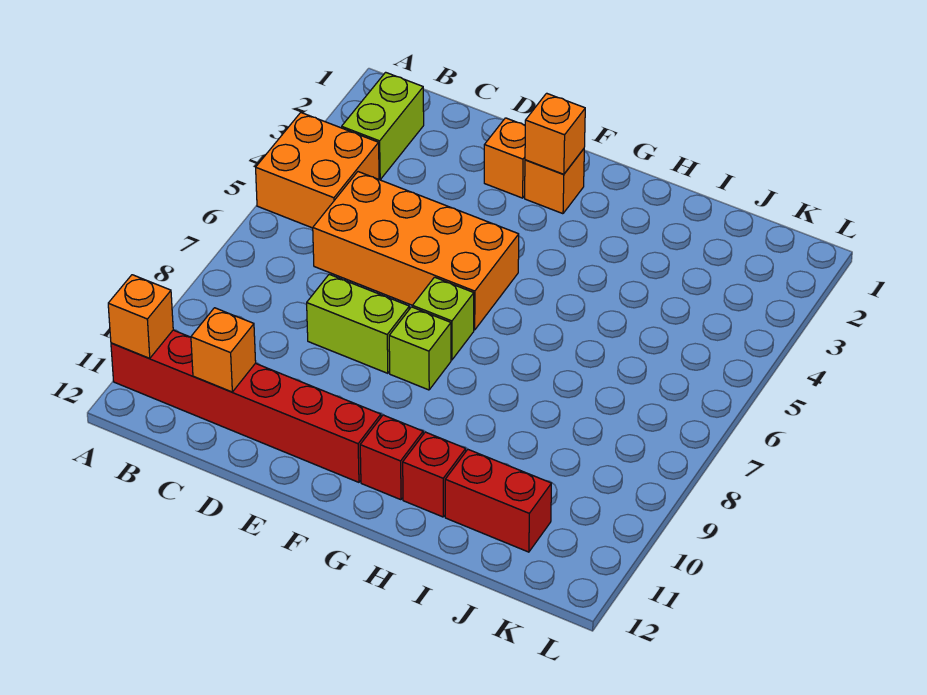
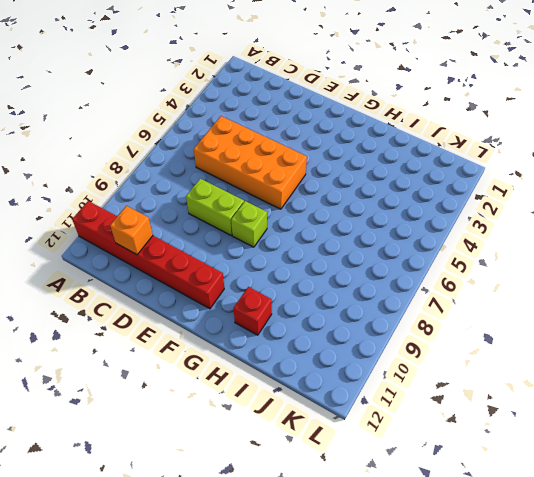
none -> orange 2x2 brick [256,113,379,228]
none -> lime 1x2 brick [342,72,424,180]
none -> orange 1x1 brick [484,118,525,198]

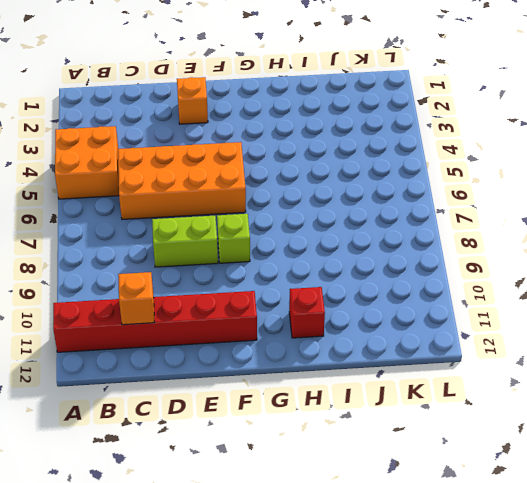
none -> lime 1x2 brick [342,72,424,180]
none -> orange 1x1 brick [525,149,584,214]
none -> lime 1x1 brick [413,277,474,360]

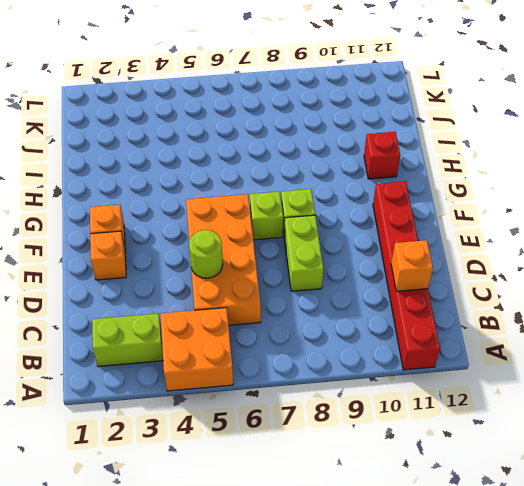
lime 1x1 round brick [189,230,223,278] -> none
none -> red 1x1 brick [360,415,423,500]
none -> red 1x2 brick [445,450,551,552]
none -> orange 1x1 brick [108,275,173,358]

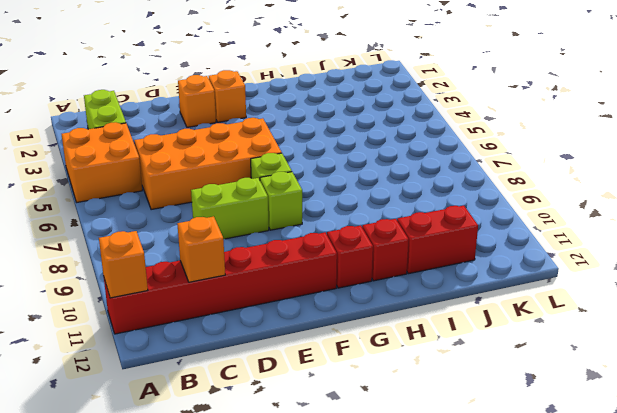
none -> orange 1x1 brick [525,93,585,174]

